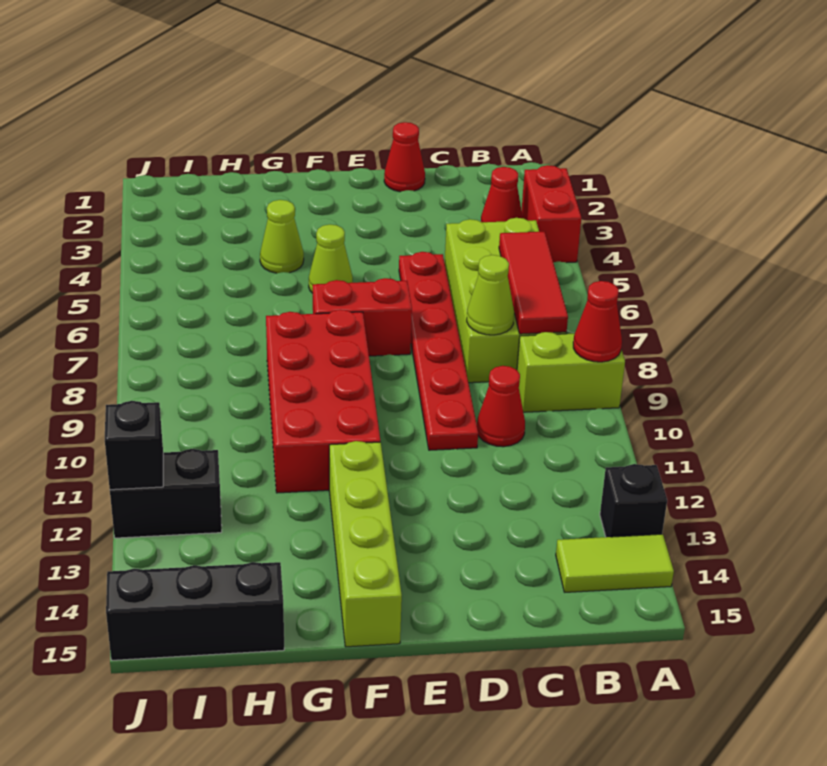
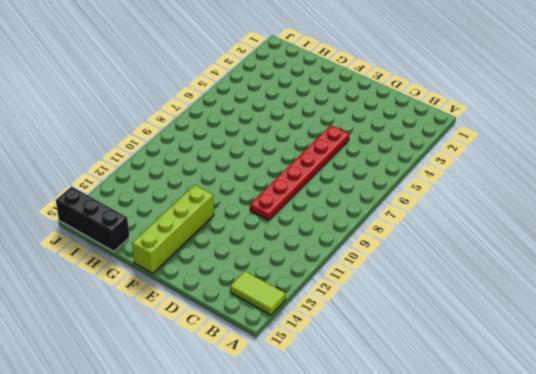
none -> red 1x2 brick [522,165,581,263]
none -> lime 1x2 brick [517,332,625,412]
none -> black 1x1 brick [600,464,667,537]

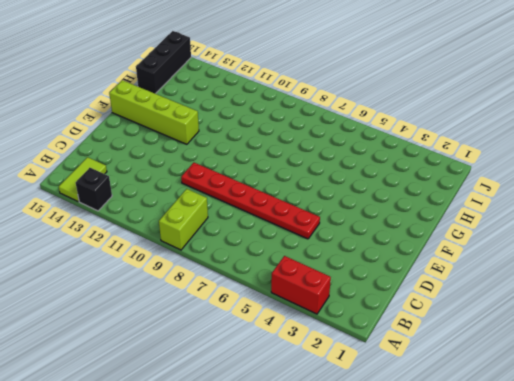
none -> red 1x1 cone [481,167,523,222]
none -> lime 2x4 brick [445,218,566,383]
none -> red 1x1 cone [477,366,525,447]

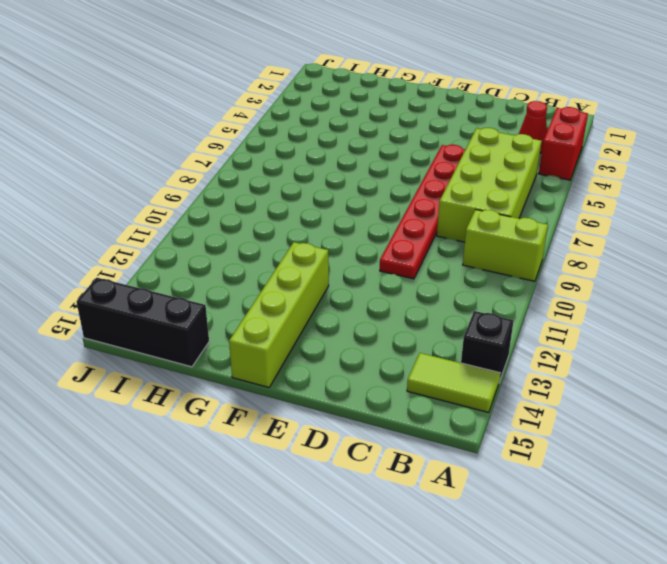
none -> red 1x1 cone [477,366,525,447]
none -> red 1x1 cone [384,122,425,192]
none -> red 1x2 brick [313,278,412,356]

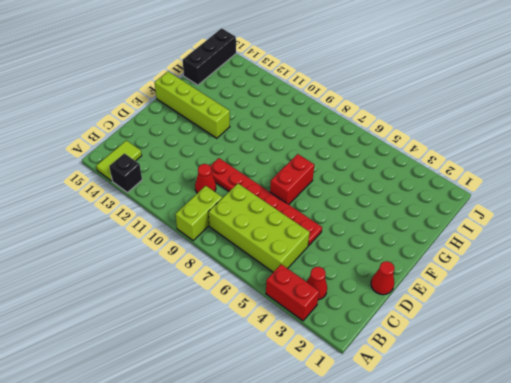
none -> lime 1x1 cone [309,224,353,293]
none -> red 2x4 brick [266,310,380,493]
none -> lime 1x1 cone [260,200,304,273]

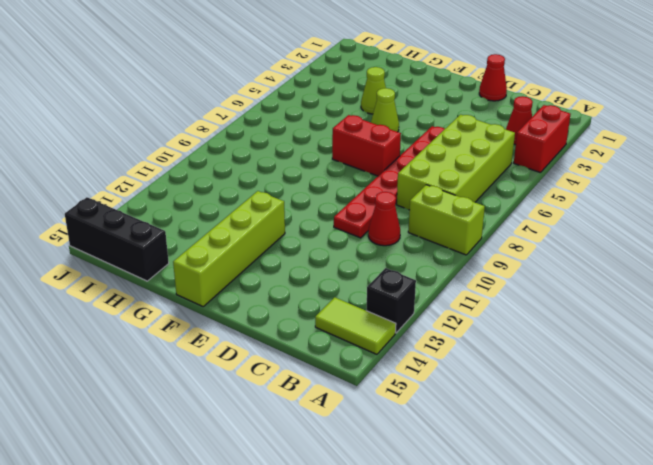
none -> red 2x4 brick [266,310,380,493]
none -> black 1x2 brick [110,449,222,538]
none -> red 1x1 cone [573,281,622,362]

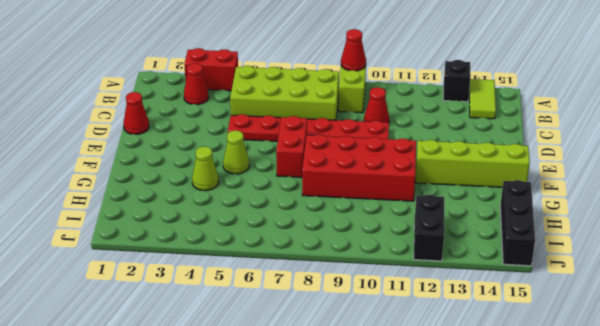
none -> red 1x3 tile [499,232,568,334]
none -> lime 1x1 cone [467,255,514,335]
none -> black 1x1 brick [105,401,163,490]

